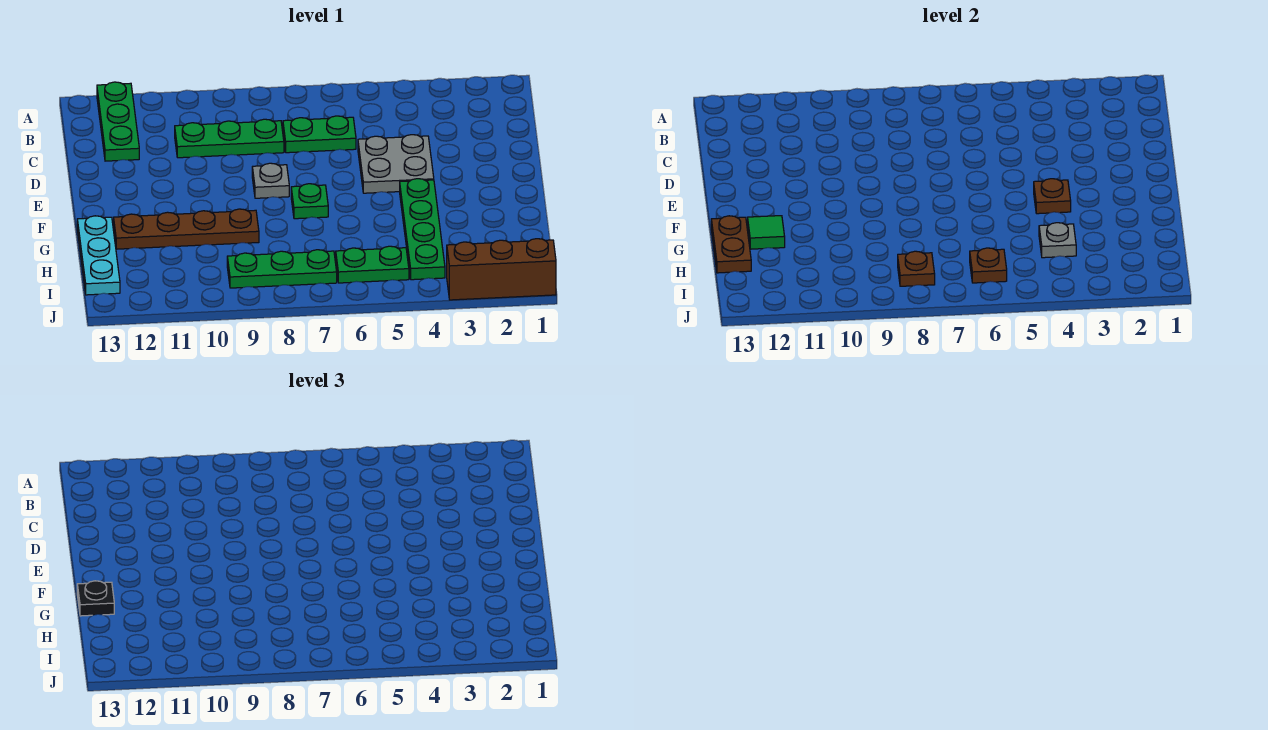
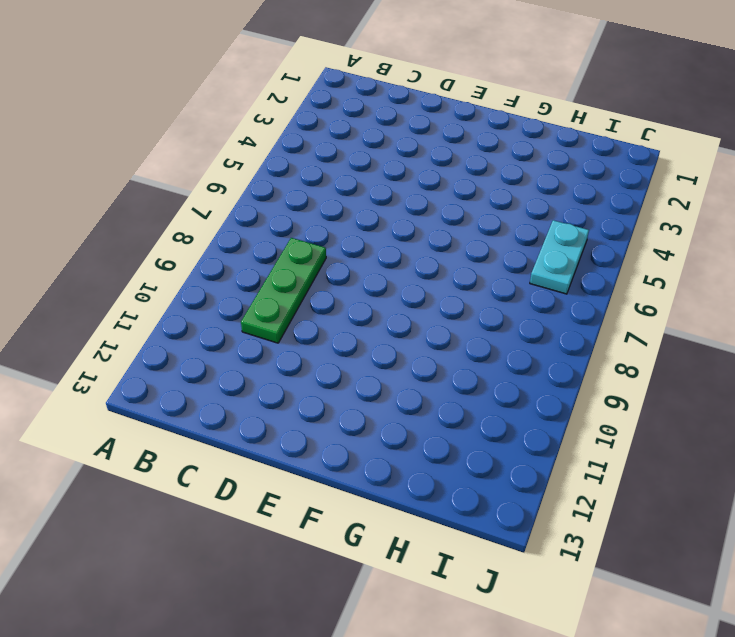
cyan 1x2 plate [530,220,589,294] -> green 1x2 plate [336,246,409,283]
none -> green 1x3 plate [97,82,139,161]
none -> green 1x2 plate [283,116,356,153]
none -> grey 2x2 plate [358,135,434,193]

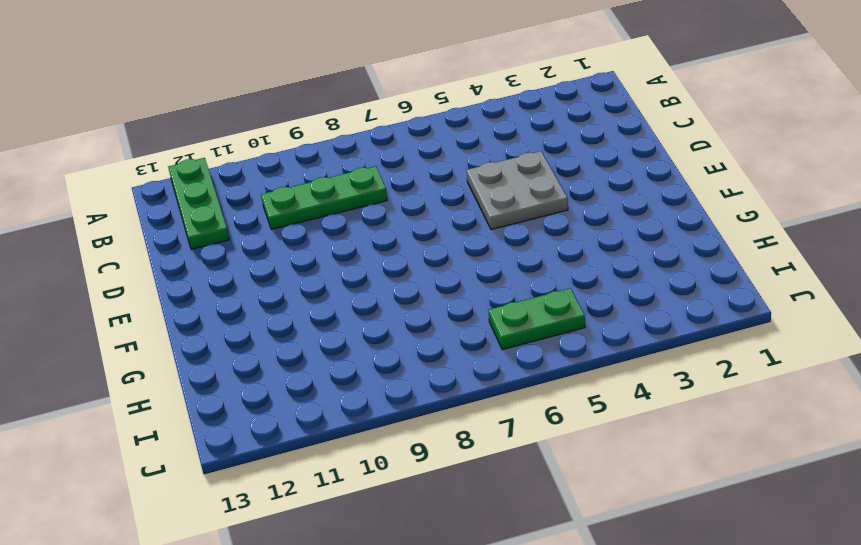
none -> green 1x2 plate [283,116,356,153]
none -> grey 1x1 plate [252,163,289,198]
none -> green 1x4 plate [400,179,445,280]

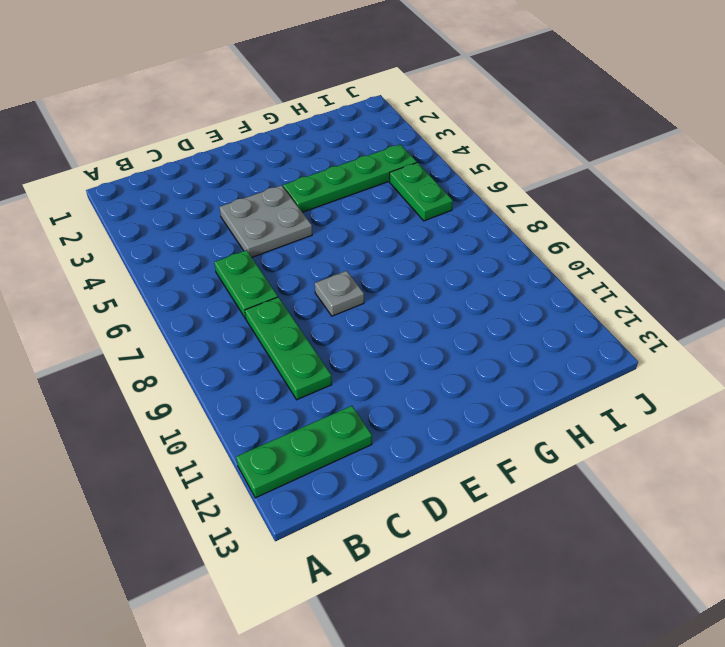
none -> green 1x1 plate [291,184,328,219]
none -> brown 1x4 plate [114,209,259,249]
none -> cyan 1x3 plate [77,216,120,295]

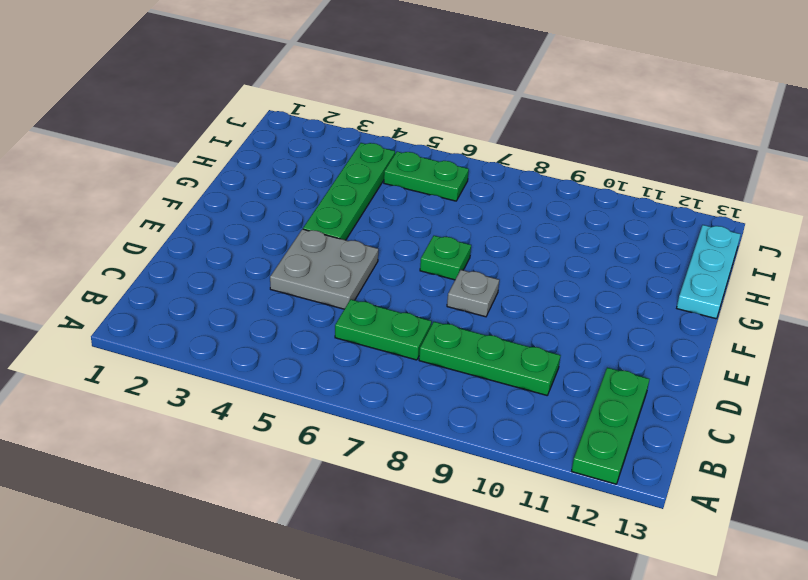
none -> brown 1x4 plate [114,209,259,249]
none -> green 1x3 plate [227,250,337,288]
none -> brown 1x3 brick [447,239,556,300]

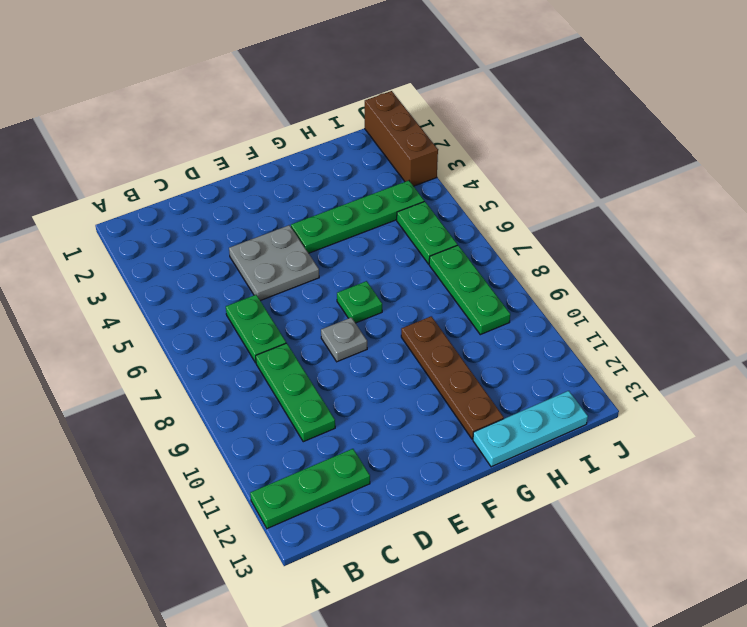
none -> brown 1x1 plate [1034,179,1071,214]
none -> green 1x1 tile [748,216,785,249]
none -> brown 1x2 plate [711,216,751,273]

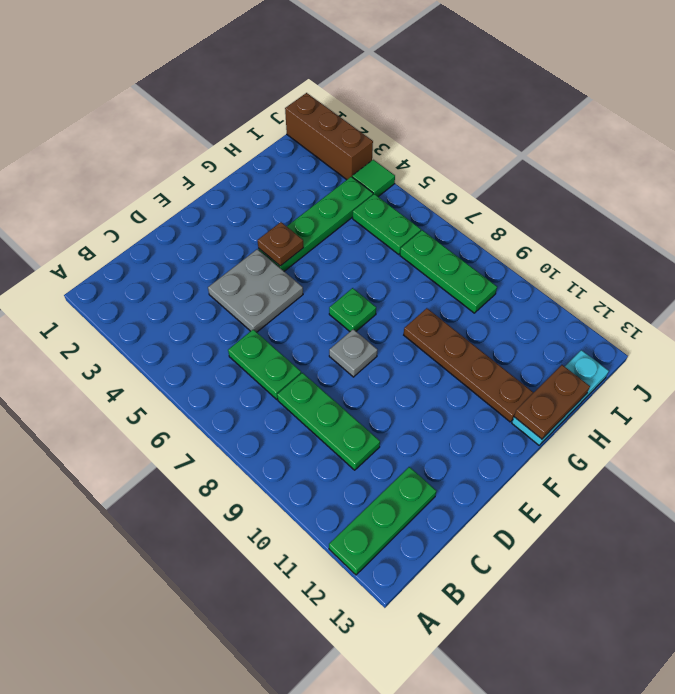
green 1x1 tile [352,160,395,197] -> green 1x1 tile moved to [748,216,785,249]
none -> grey 1x1 plate [1039,223,1076,258]
none -> brown 1x1 plate [970,248,1007,283]
none -> brown 1x1 plate [898,251,935,286]

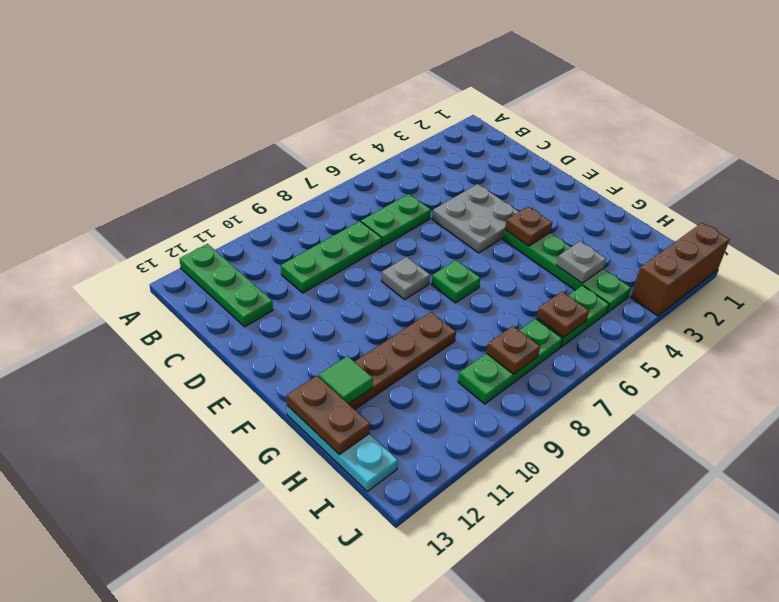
none -> black 1x1 plate [77,581,114,616]

